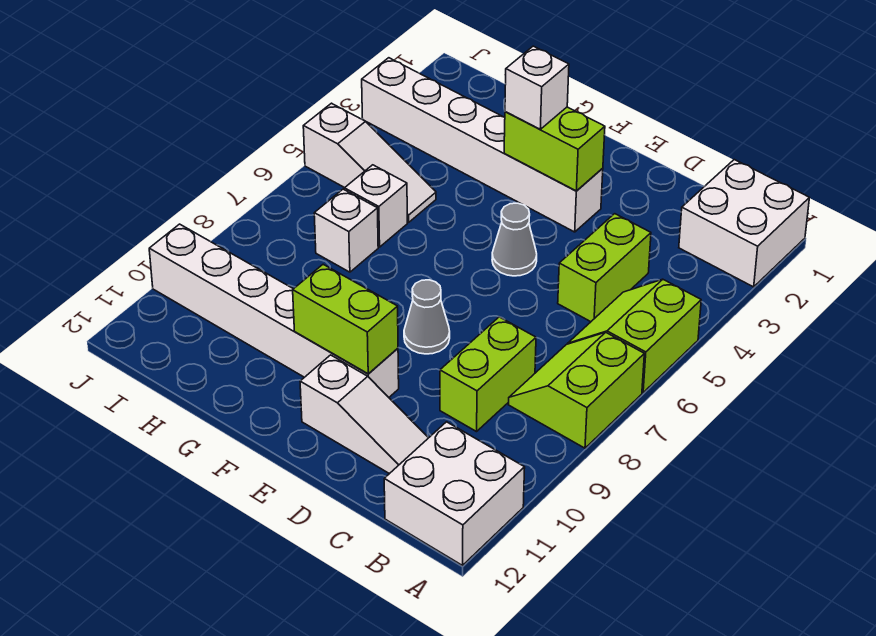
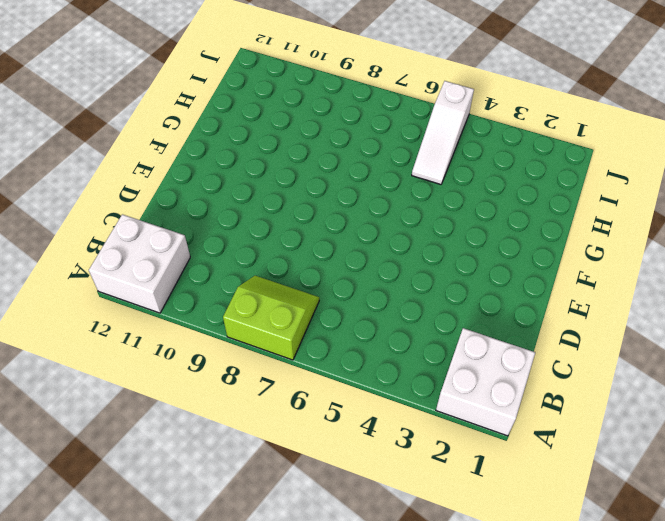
none -> lime 2x2 slope [568,279,701,392]
none -> lime 1x2 brick [558,214,651,322]
none -> lime 1x2 brick [440,317,536,432]

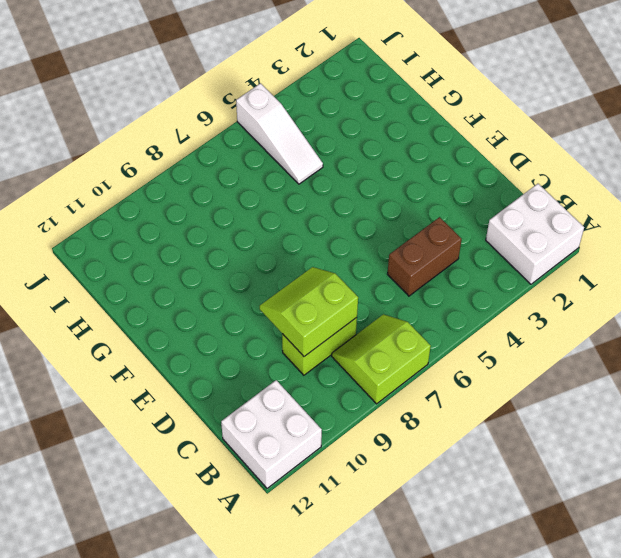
brown 1x2 brick [388,217,462,296] -> lime 1x2 brick [558,214,651,322]
lime 2x2 slope [260,267,358,357] -> lime 2x2 slope moved to [568,279,701,392]
none -> white 1x3 slope [300,355,428,474]
none -> white 1x6 brick [362,58,603,232]
none -> grey 1x1 cone [492,203,537,276]

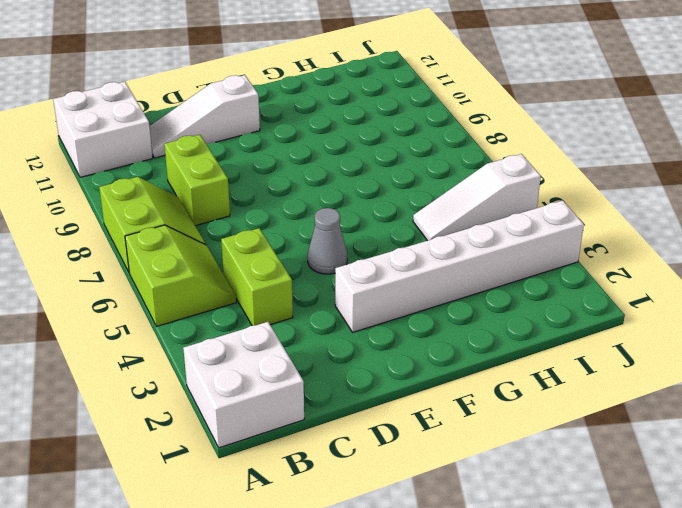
none -> grey 1x1 cone [404,280,450,354]
none -> white 1x6 brick [149,224,399,397]
none -> white 1x1 brick [345,165,407,247]

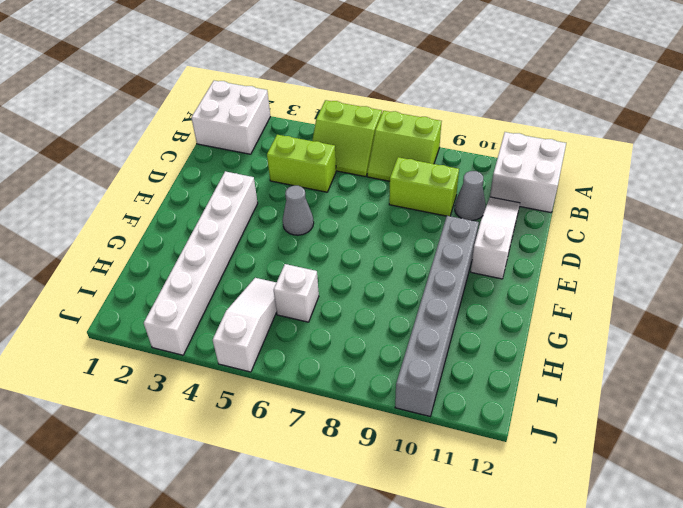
grey 1x1 cone [455,171,486,221] -> grey 1x1 cone moved to [404,280,450,354]
grey 1x6 brick [395,216,479,416] -> white 1x6 brick [149,224,399,397]
none -> white 1x1 brick [314,189,378,272]
none -> lime 1x2 brick [504,107,605,191]
none -> lime 1x2 brick [293,264,398,374]

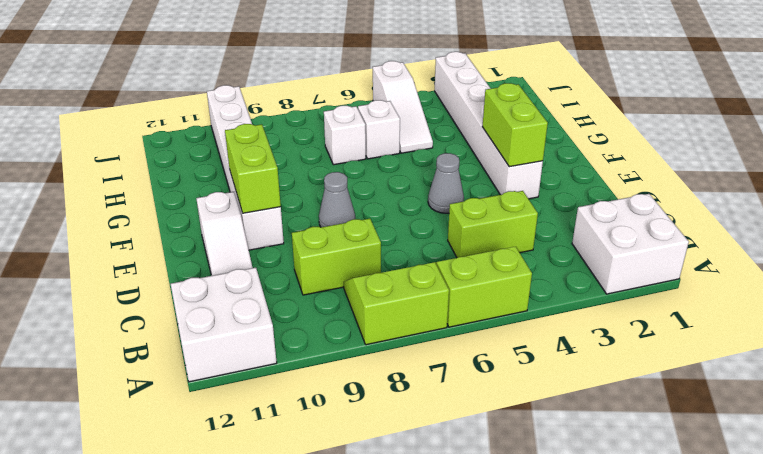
none -> white 1x1 brick [505,46,569,129]

